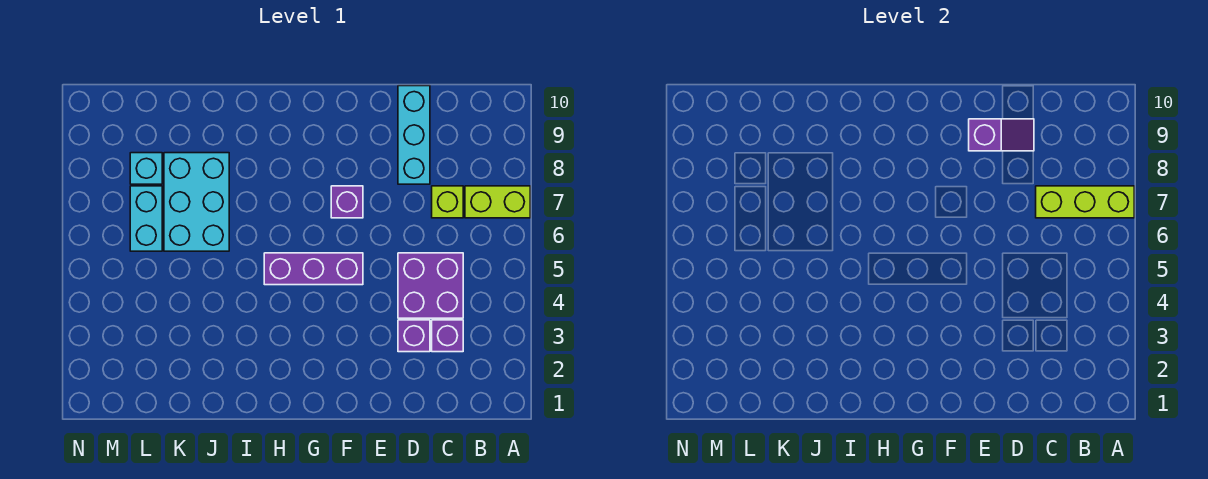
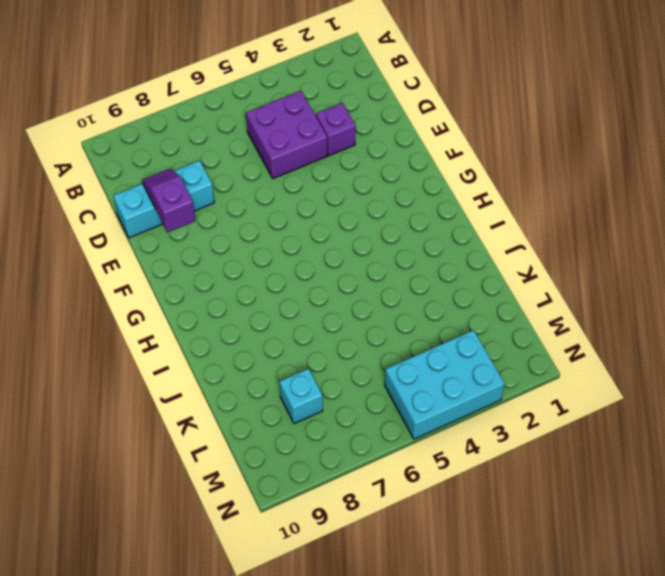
cyan 2x3 brick [385,330,505,439] -> cyan 2x3 brick moved to [164,153,229,251]
none -> lime 1x2 brick [465,186,530,218]
none -> purple 1x1 brick [432,320,463,352]
none -> lime 1x1 brick [432,186,463,218]

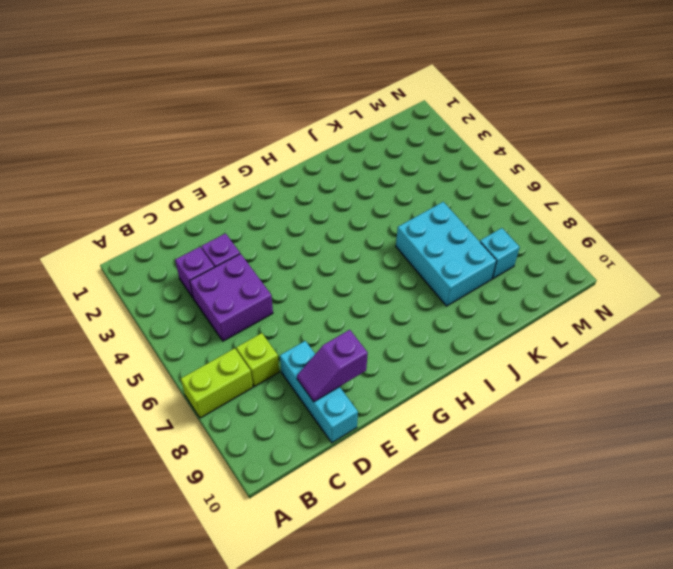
none -> purple 1x3 brick [264,253,363,285]
none -> purple 1x1 brick [331,186,363,218]
none -> cyan 1x2 brick [130,186,162,251]

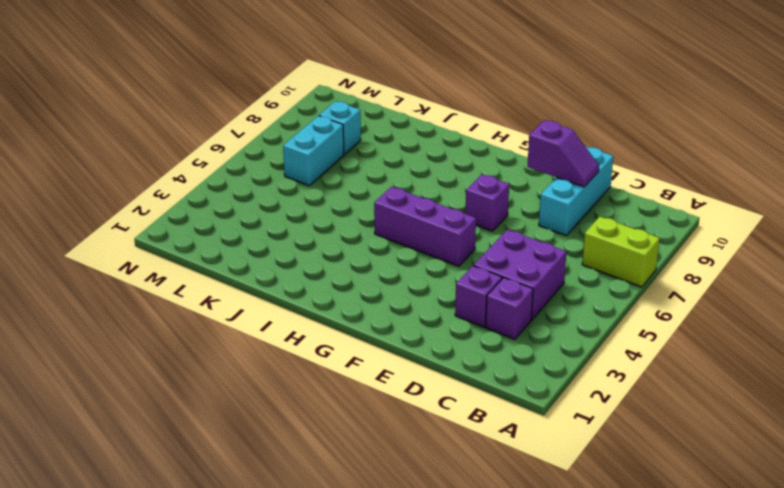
none -> lime 1x1 brick [432,186,463,218]
none -> cyan 2x3 brick [164,153,229,251]
none -> lime 1x3 brick [1036,186,1134,218]

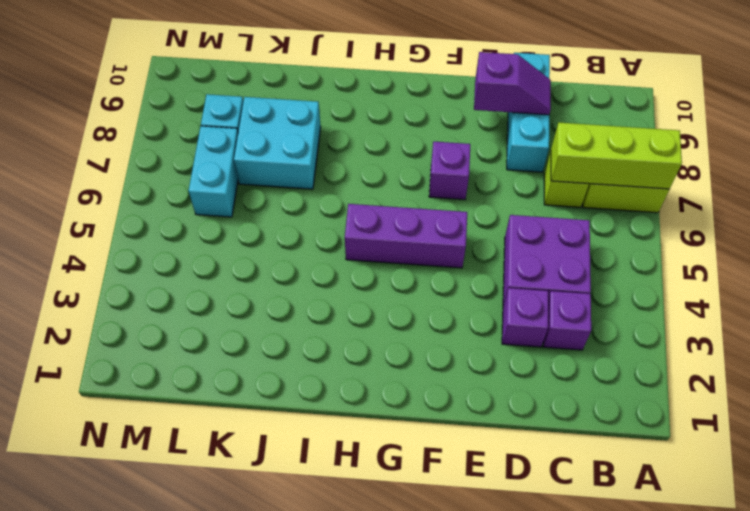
cyan 2x2 brick [234,97,321,189] -> cyan 2x3 brick [164,153,229,251]

